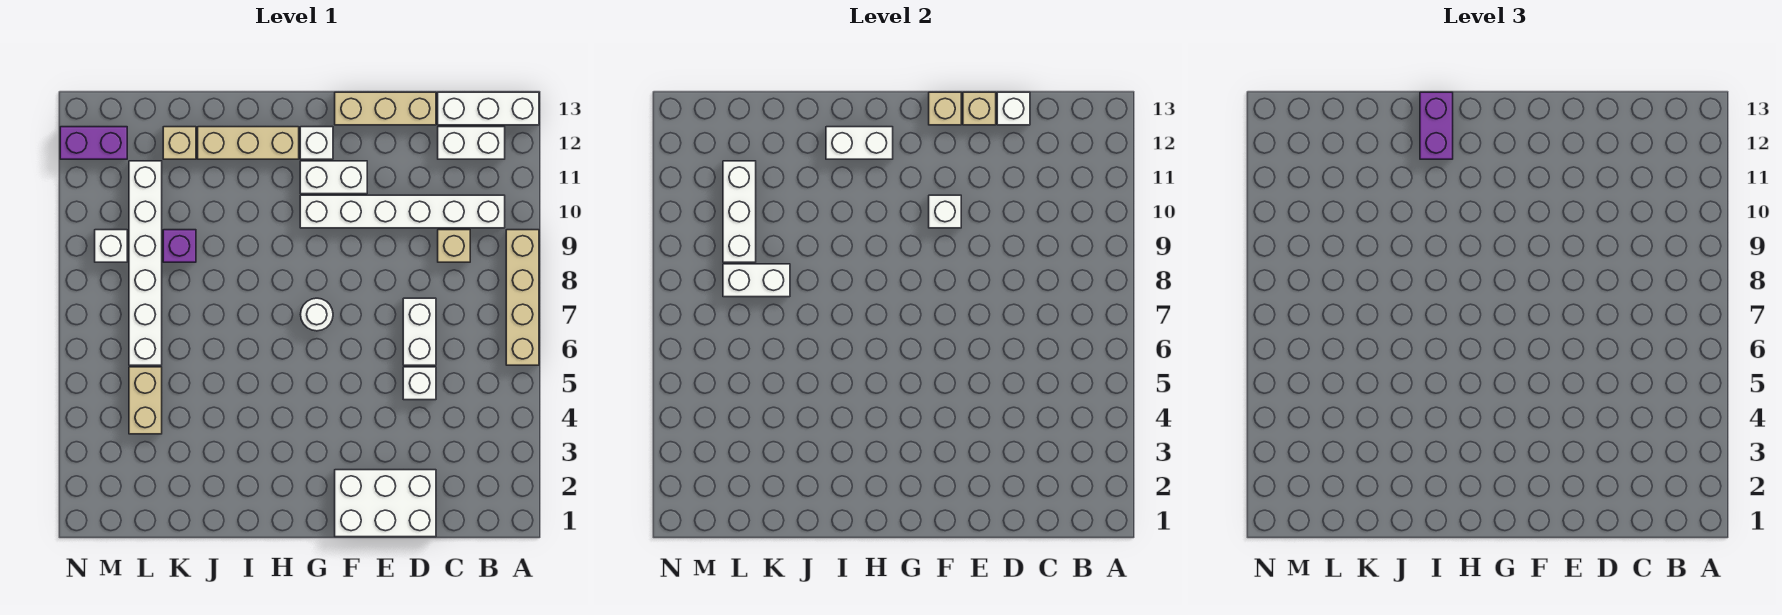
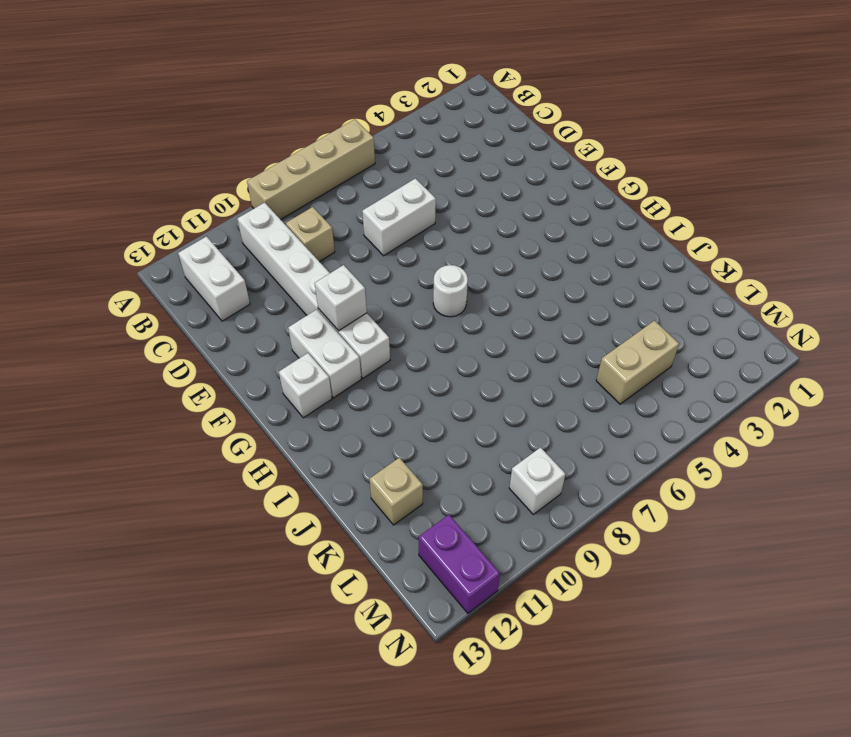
none -> white 1x3 brick [438,92,539,125]
none -> white 2x3 brick [335,470,436,537]
none -> white 1x1 brick [403,367,436,400]

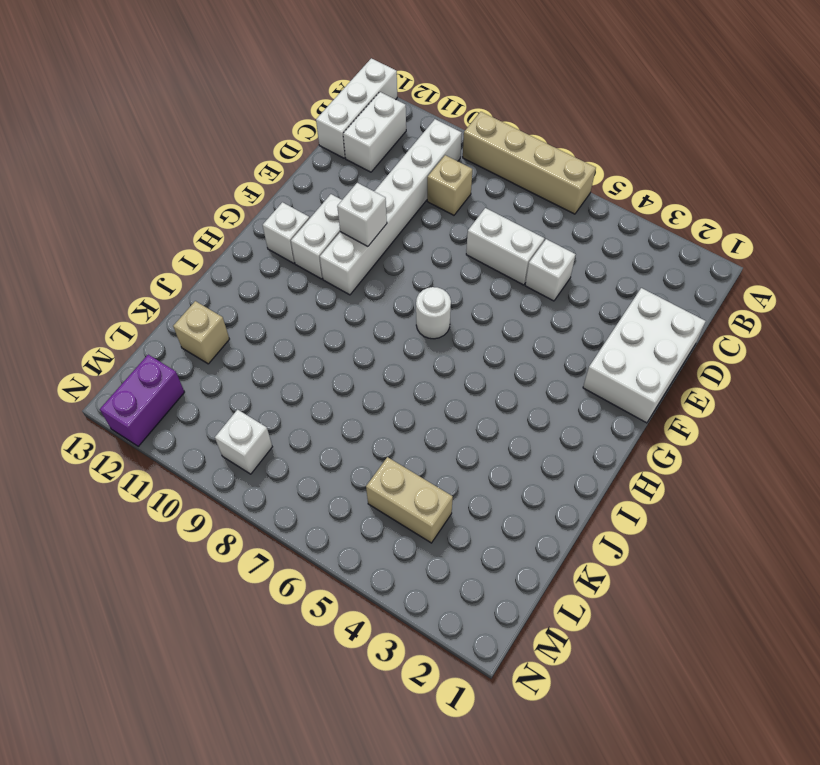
none -> tan 1x3 brick [335,92,436,125]
none -> tan 1x3 brick [198,127,299,159]
none -> purple 1x1 brick [163,230,196,262]

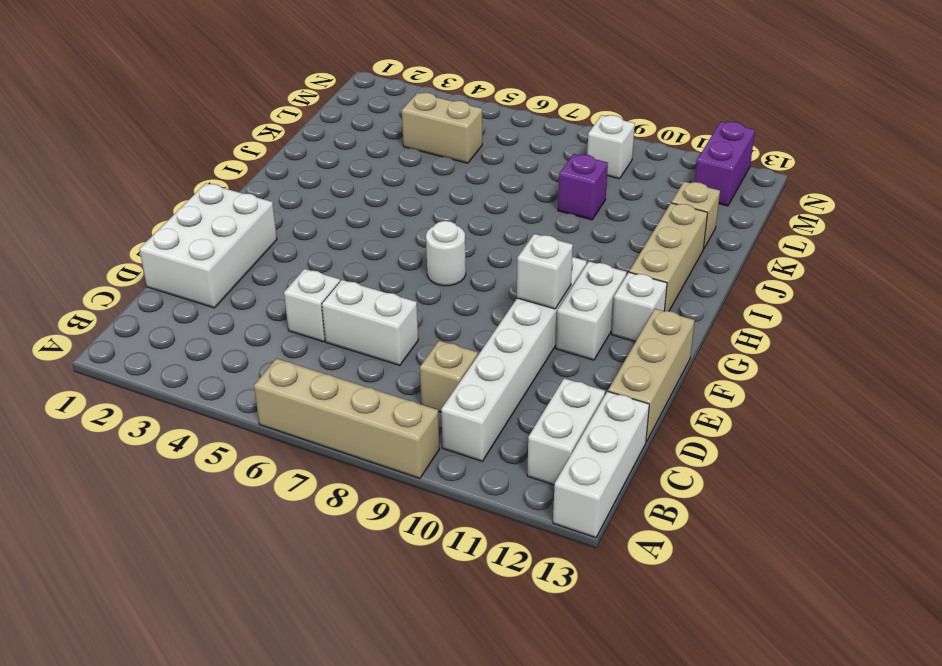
none -> white 1x6 brick [129,161,162,365]
none -> white 1x1 brick [997,92,1030,125]
none -> tan 1x1 brick [963,92,996,125]

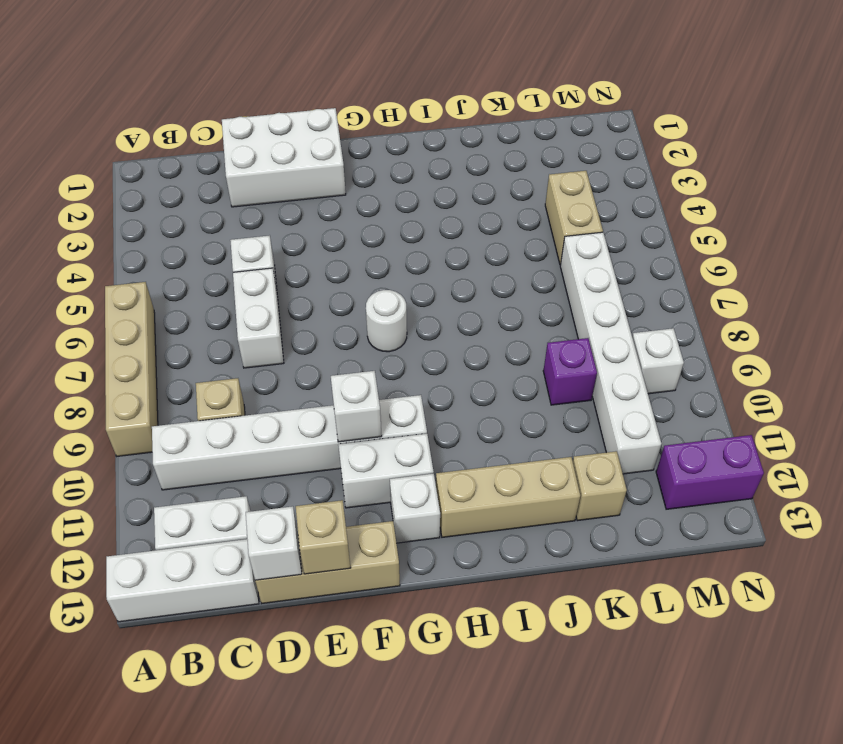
none -> tan 1x1 brick [929,92,961,125]
none -> white 1x2 brick [826,127,893,159]
none -> white 1x2 brick [723,264,790,297]

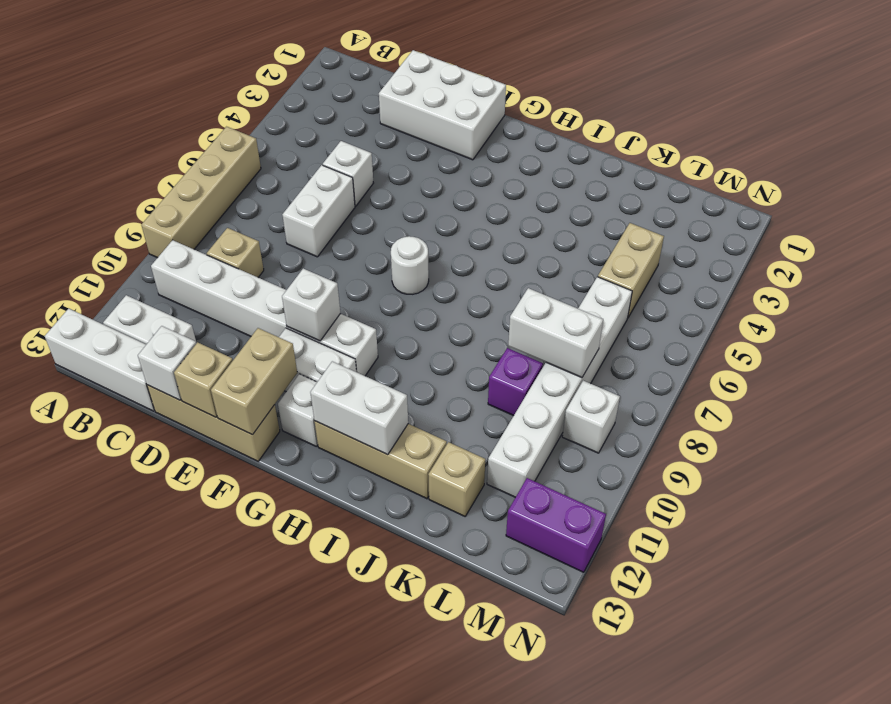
tan 1x2 brick [211,328,297,435] -> tan 1x1 brick [929,92,961,125]
none -> white 1x3 brick [723,161,756,262]
none -> purple 1x2 brick [1420,92,1453,159]

